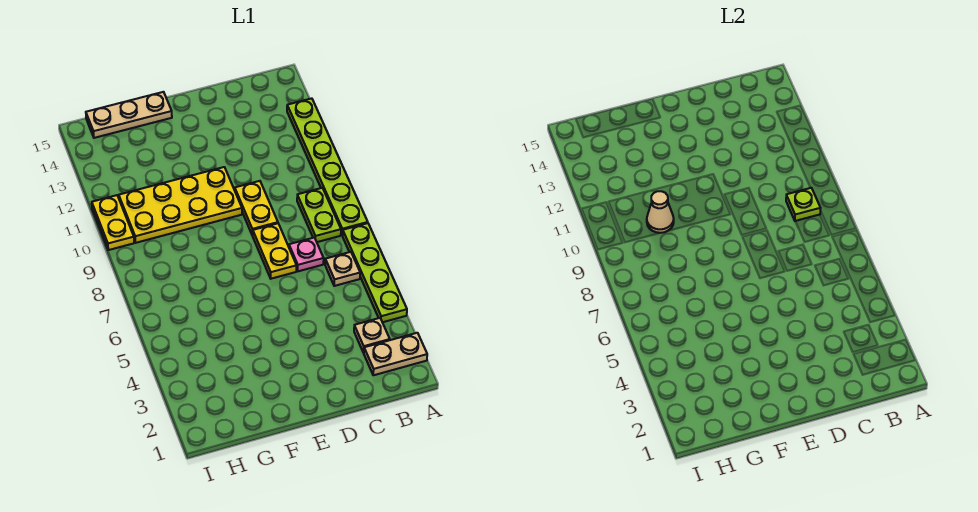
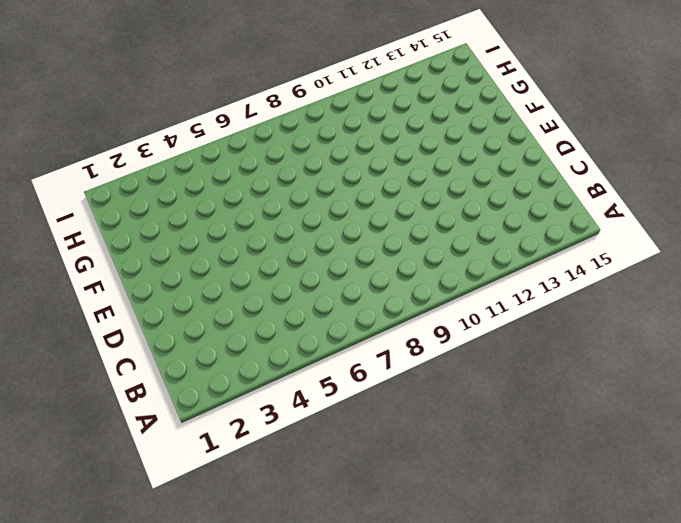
none -> tan 1x2 plate [364,333,427,375]
none -> lime 1x4 plate [343,223,407,322]
none -> lime 1x6 plate [287,98,368,235]

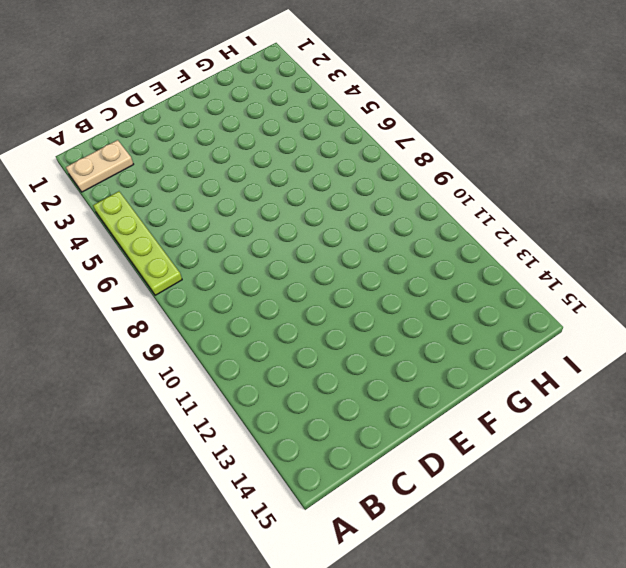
none -> lime 1x6 plate [287,98,368,235]
none -> tan 1x1 plate [354,318,390,353]
none -> tan 1x1 plate [325,252,360,286]

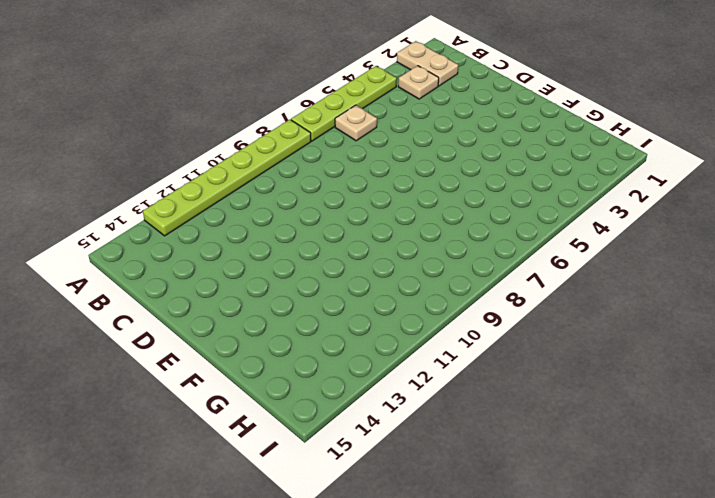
none -> lime 1x2 plate [297,188,341,242]
none -> pink 1x1 plate [289,238,324,271]
none -> yellow 1x2 plate [252,223,297,279]

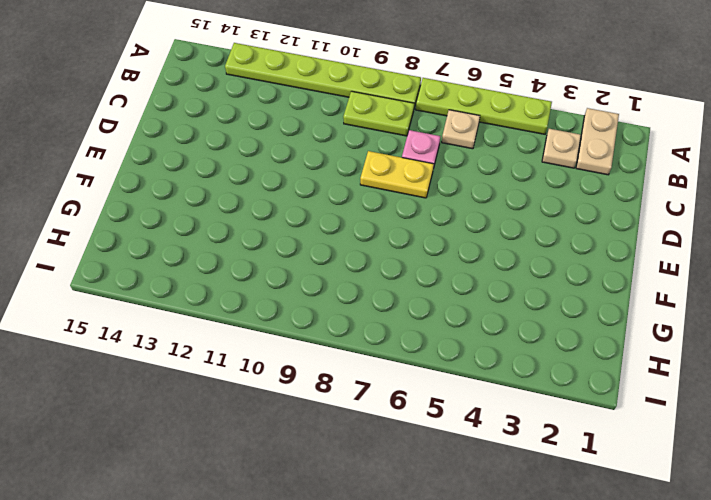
none -> yellow 1x2 plate [235,181,278,235]
none -> yellow 2x4 plate [119,167,242,243]
none -> tan 1x3 plate [86,92,172,138]

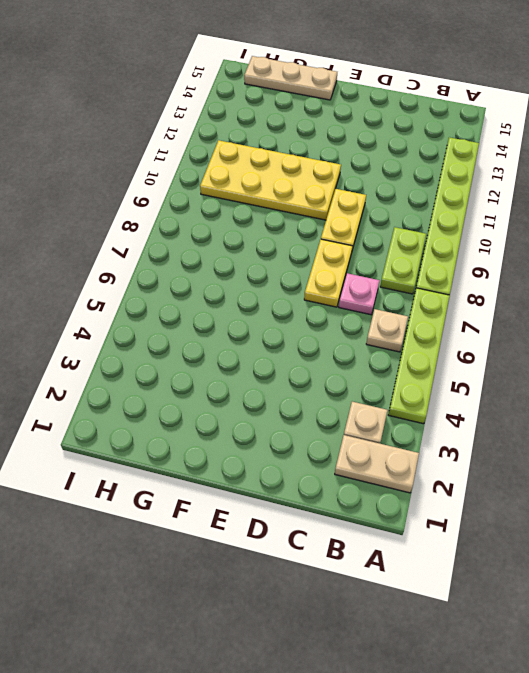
none -> yellow 1x2 plate [92,195,134,250]
none -> lime 1x1 plate [786,188,821,221]
none -> tan 1x1 cone [647,191,674,233]

